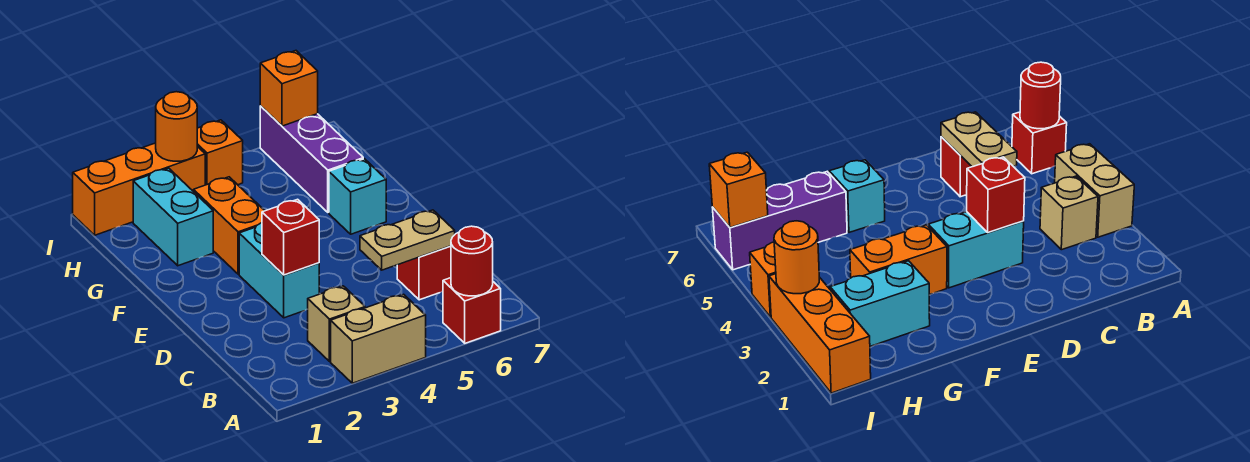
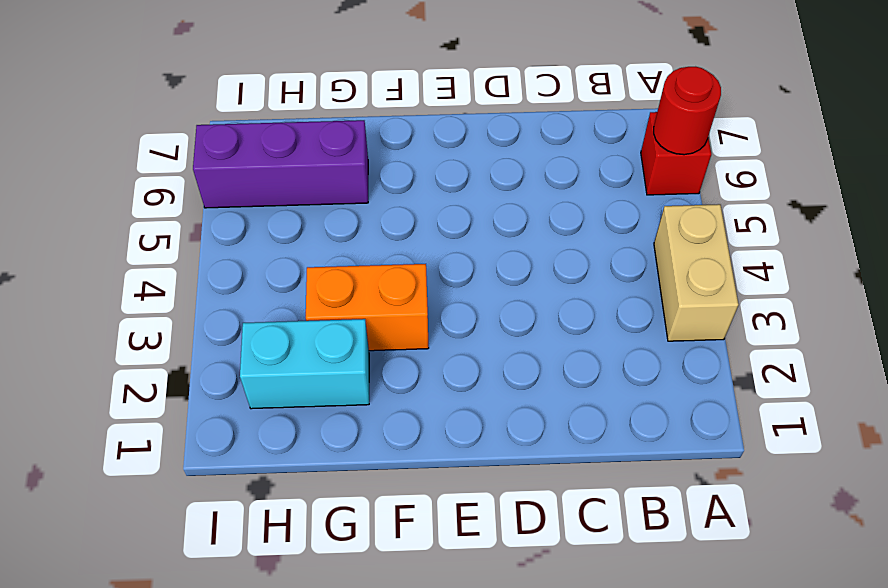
none -> tan 1x1 brick [308,286,365,362]
none -> red 1x1 brick [397,246,451,300]
none -> cyan 1x2 brick [239,223,319,318]

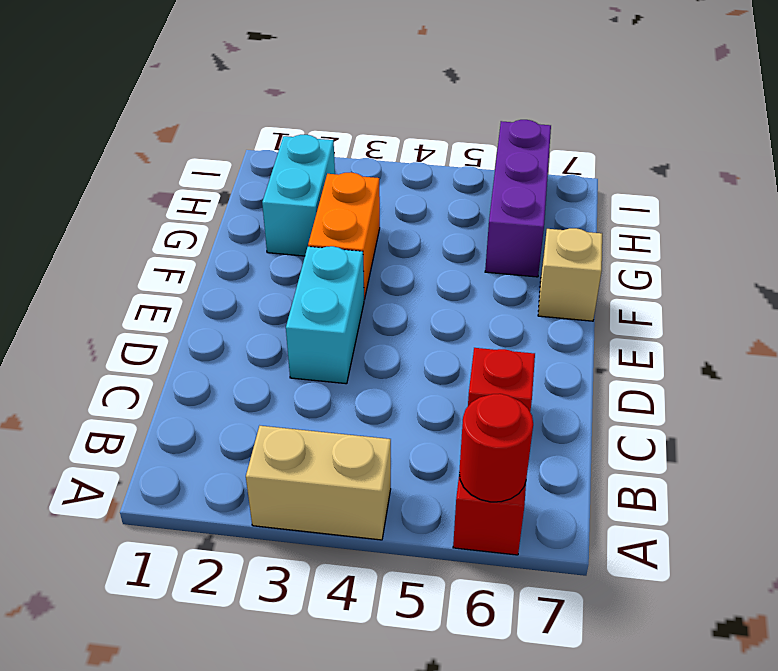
tan 1x1 brick [538,228,602,321] -> tan 1x1 brick moved to [308,286,365,362]
none -> cyan 1x1 brick [329,159,386,234]
none -> orange 1x3 brick [73,143,205,235]
none -> orange 1x1 brick [197,120,243,185]

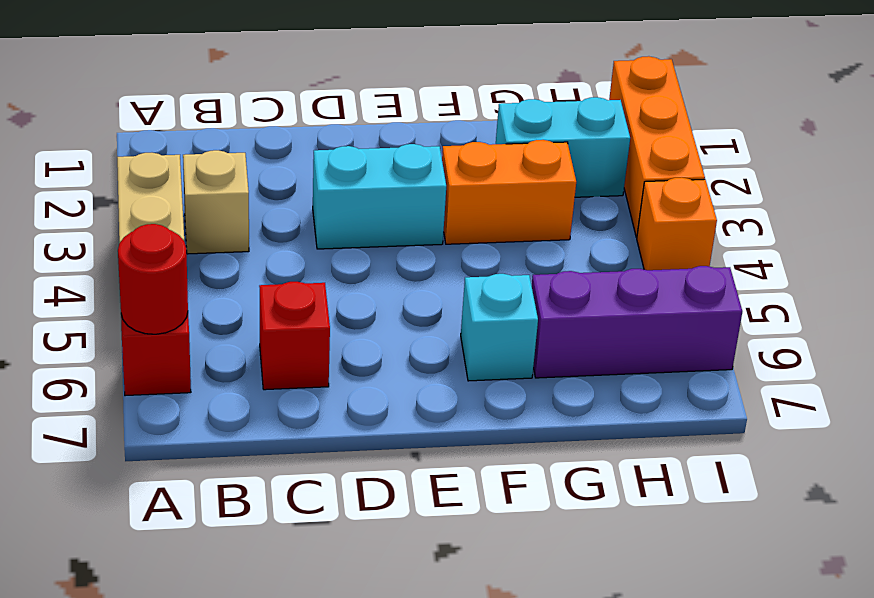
none -> tan 1x2 plate [360,210,455,270]
none -> red 1x1 brick [262,199,319,275]
none -> orange 1x1 round brick [156,92,197,161]

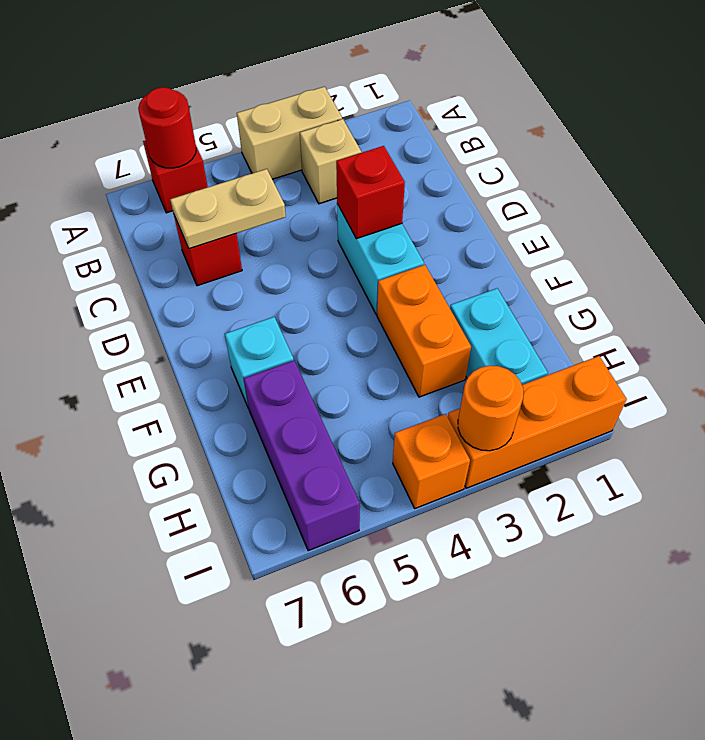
none -> orange 1x1 brick [260,51,318,126]

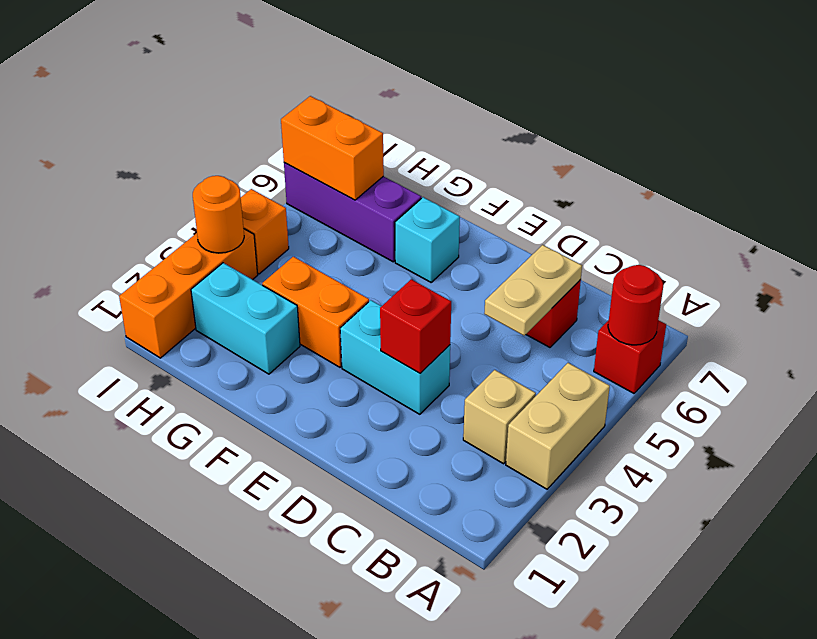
orange 1x2 brick [281,96,384,200] -> orange 1x1 brick [260,51,318,126]

